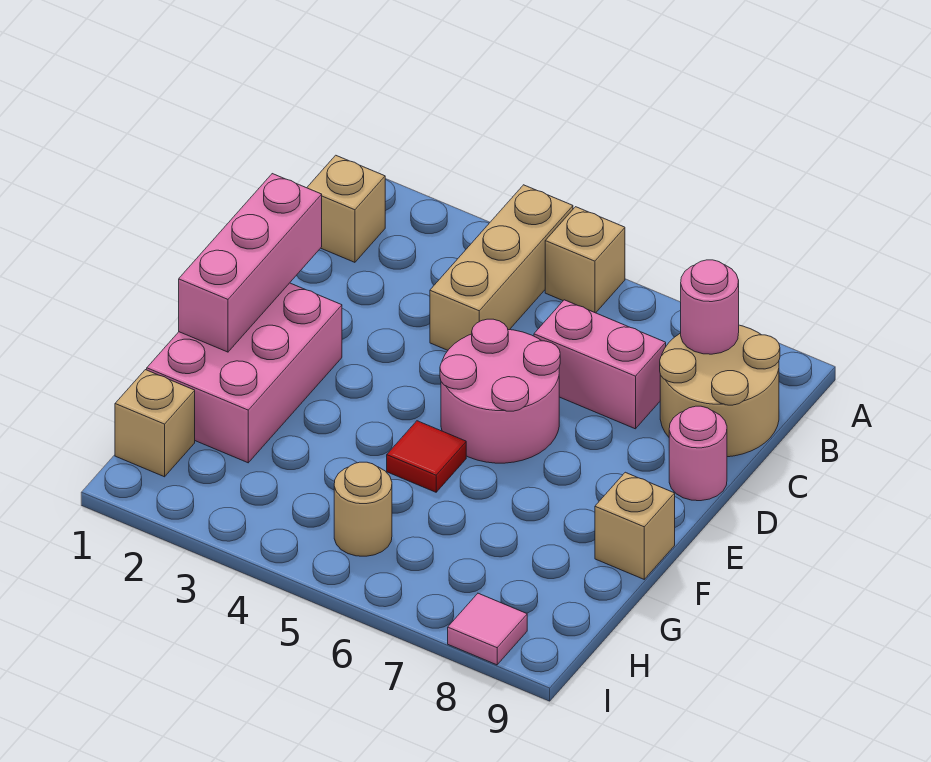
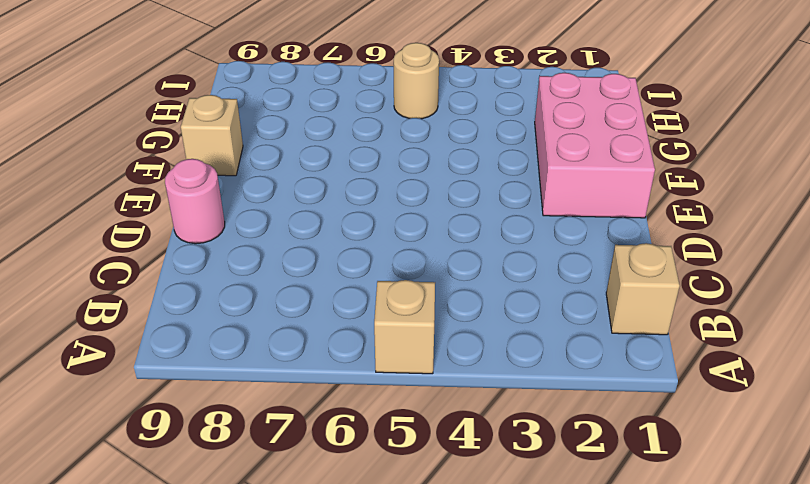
none -> tan 1x3 brick [430,185,573,350]
none -> tan 2x2 round brick [660,325,780,457]
none -> pink 1x2 brick [534,300,666,429]

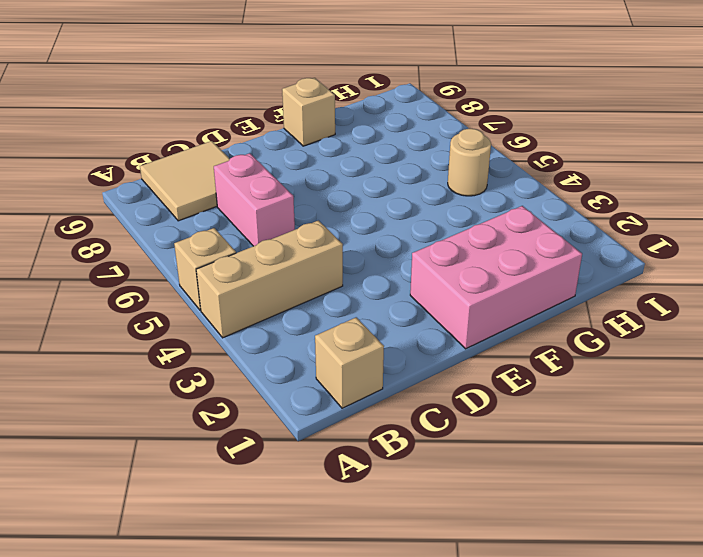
tan 2x2 tile [140,141,230,221] -> tan 2x2 round brick [660,325,780,457]
none -> pink 2x2 round brick [440,319,560,463]
none -> pink 1x1 round brick [669,406,727,501]
none -> red 1x1 tile [387,421,466,492]

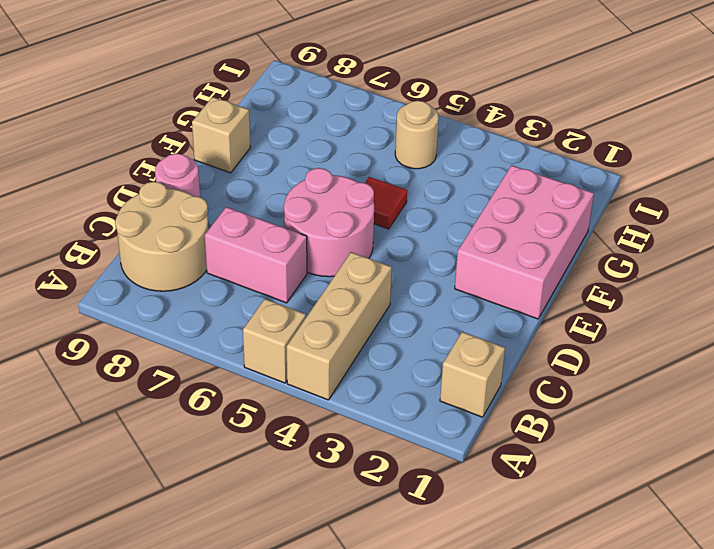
none -> tan 1x1 brick [115,370,195,477]
none -> pink 1x1 tile [448,593,527,665]
none -> pink 1x1 round brick [681,260,739,354]

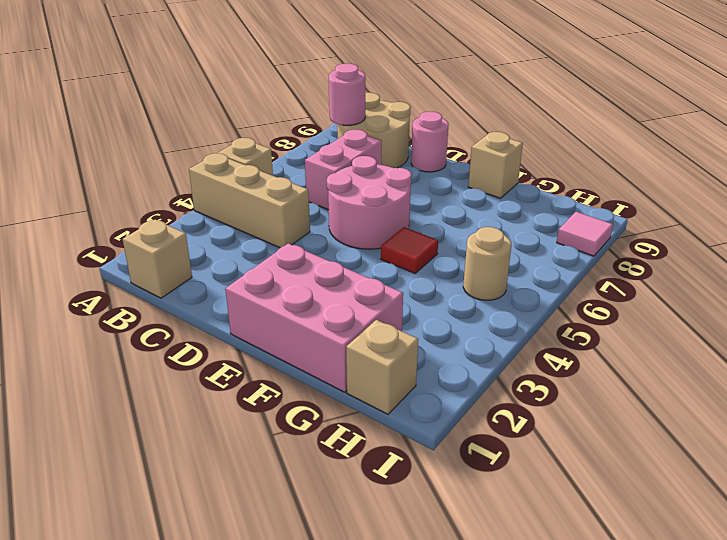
none -> pink 1x3 brick [179,174,322,352]

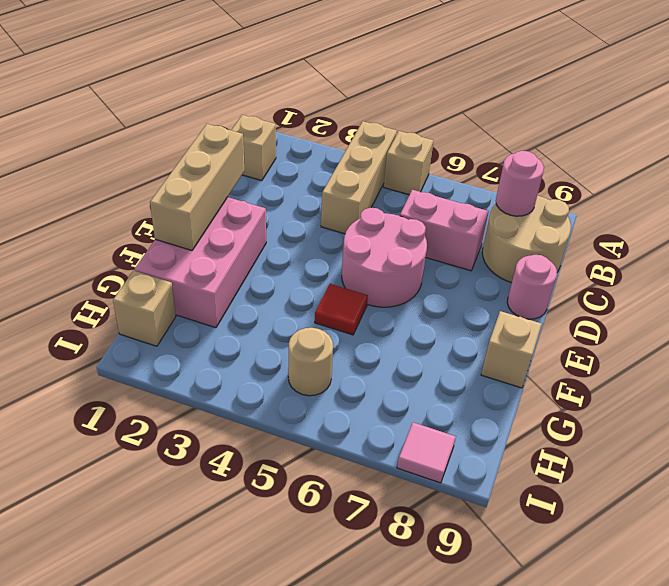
tan 1x3 brick [150,124,244,250] -> pink 1x3 brick [179,174,322,352]

